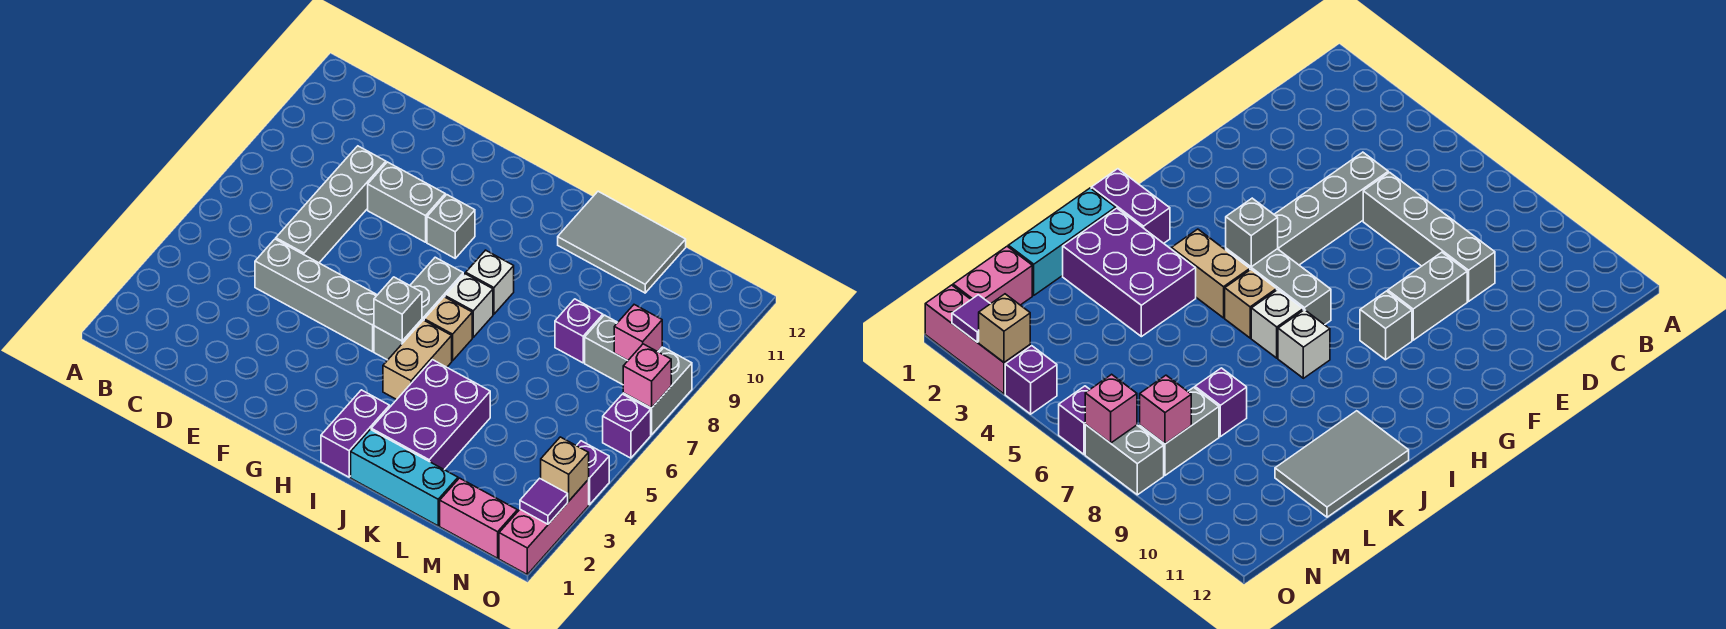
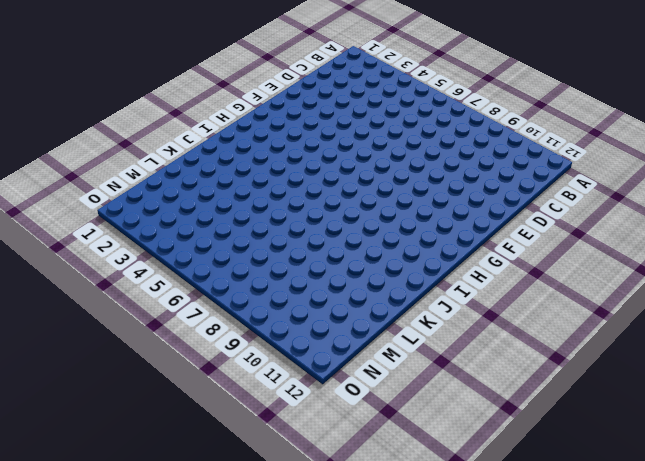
none -> grey 1x4 brick [255,239,377,352]
none -> grey 1x4 brick [276,146,386,263]
none -> grey 1x2 brick [368,162,445,242]

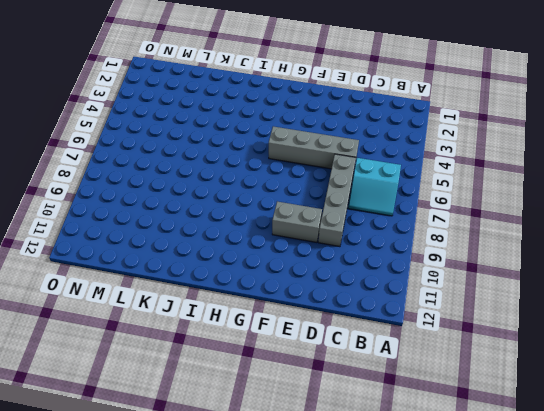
cyan 2x2 slope [348,158,401,216] -> none
none -> grey 1x1 brick [427,195,475,258]
none -> grey 1x3 brick [374,257,463,360]
none -> purple 1x2 brick [321,390,390,477]

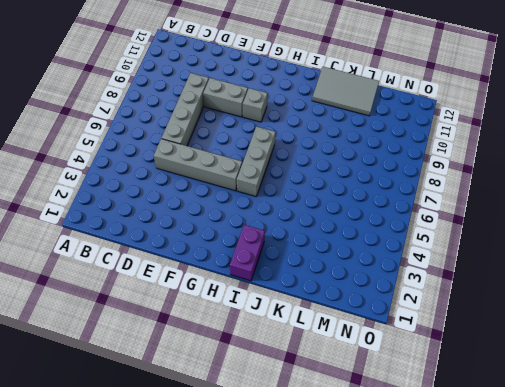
none -> tan 1x2 brick [383,320,452,400]
none -> tan 1x1 brick [424,297,472,361]
none -> white 1x1 brick [445,274,493,337]

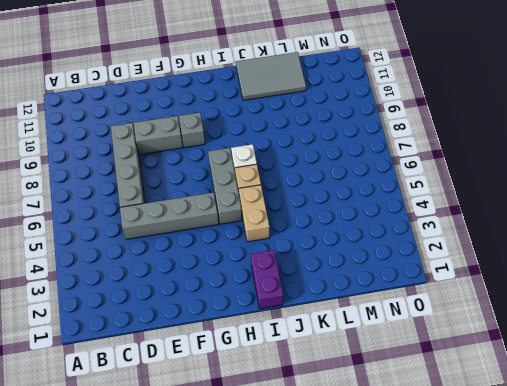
none -> white 1x1 brick [466,250,514,314]
none -> cyan 1x3 brick [351,430,458,526]
none -> purple 2x3 brick [371,360,490,470]

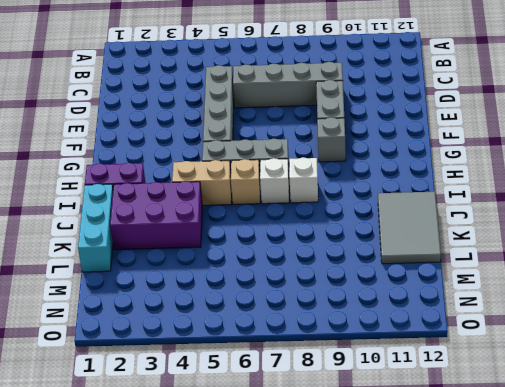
none -> purple 1x1 brick [555,299,603,363]
none -> pink 1x2 brick [440,478,517,558]
none -> grey 1x2 brick [585,315,662,385]

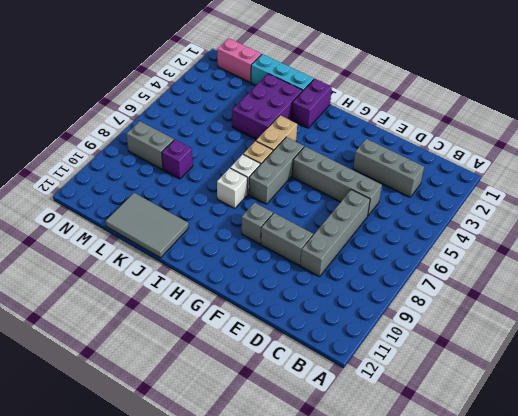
grey 1x3 brick [353,139,424,197] -> none
none -> pink 1x3 brick [499,480,589,574]
none -> purple 1x1 brick [577,441,609,505]
none -> purple 1x1 brick [603,394,651,458]

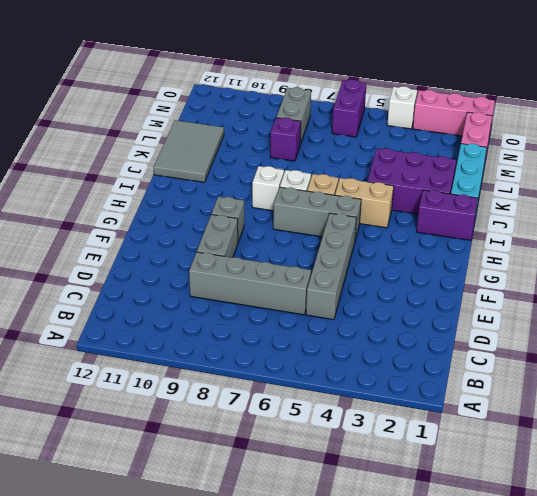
purple 1x2 brick [332,80,366,137] -> purple 1x1 brick [603,394,651,458]
white 1x1 brick [387,86,417,129] -> purple 1x1 brick [577,441,609,505]
none -> grey 1x2 brick [623,348,692,435]
none -> grey 1x1 brick [374,277,422,341]
none -> pink 1x1 brick [614,305,662,360]

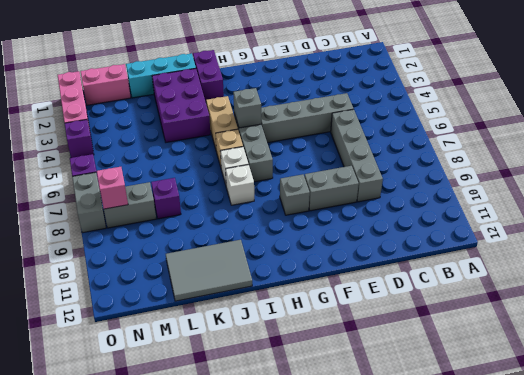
none -> purple 1x1 tile [520,478,568,524]
none -> tan 1x1 brick [541,437,589,501]
none -> pink 1x1 brick [623,344,671,408]

